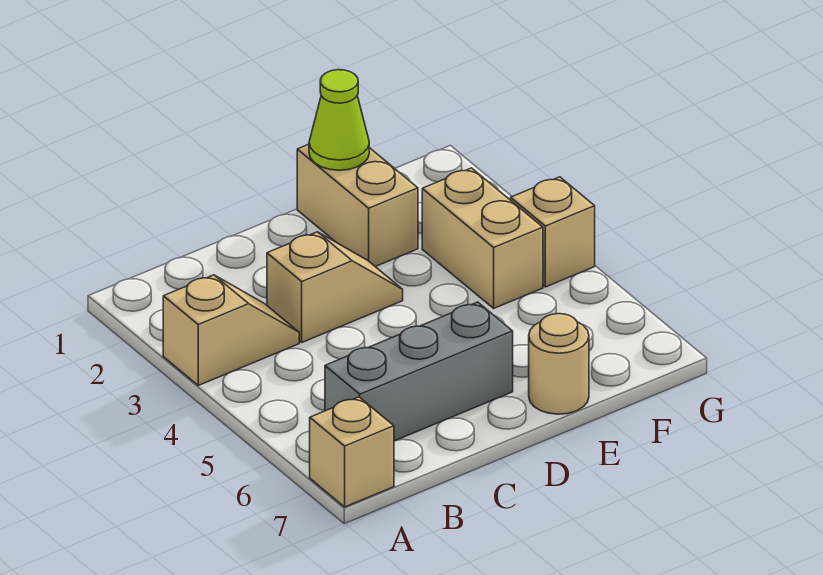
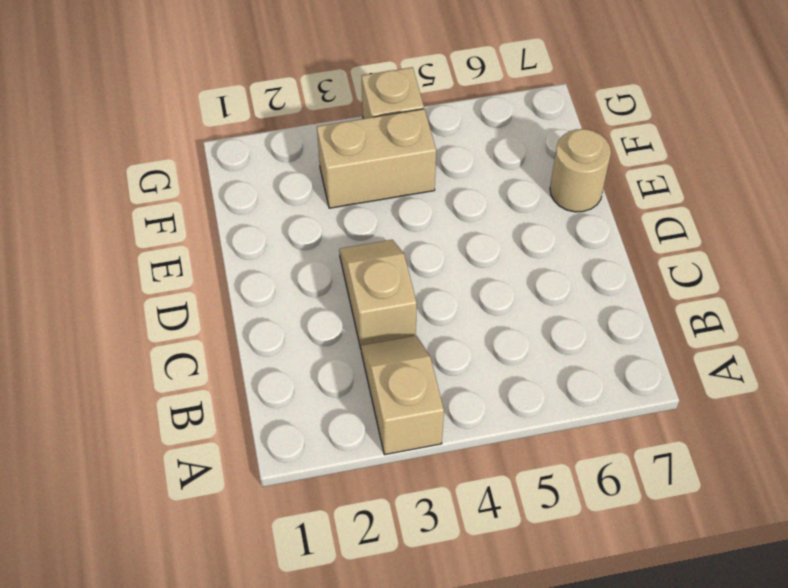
none -> tan 1x1 brick [310,397,394,507]
none -> grey 1x3 brick [325,302,513,441]

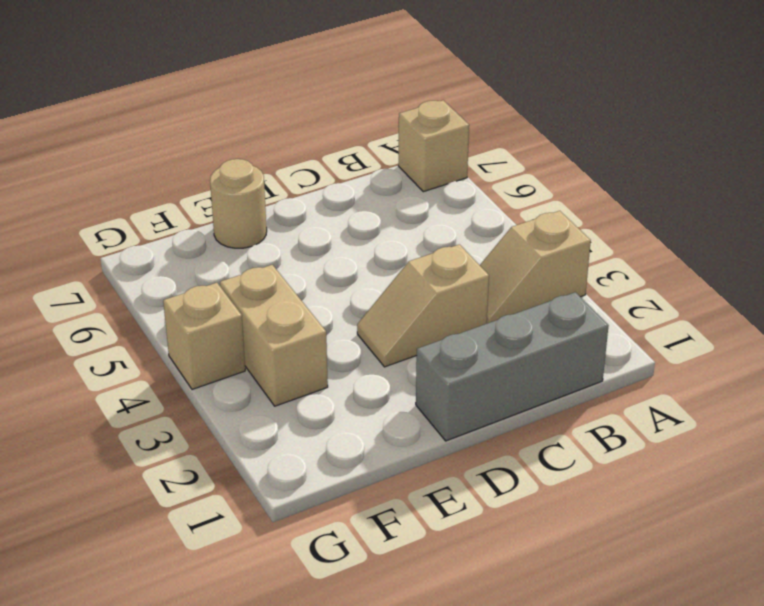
grey 1x3 brick [416,292,609,441] -> grey 1x3 brick moved to [325,302,513,441]
none -> tan 1x2 brick [297,144,418,267]
none -> lime 1x1 cone [309,70,369,170]

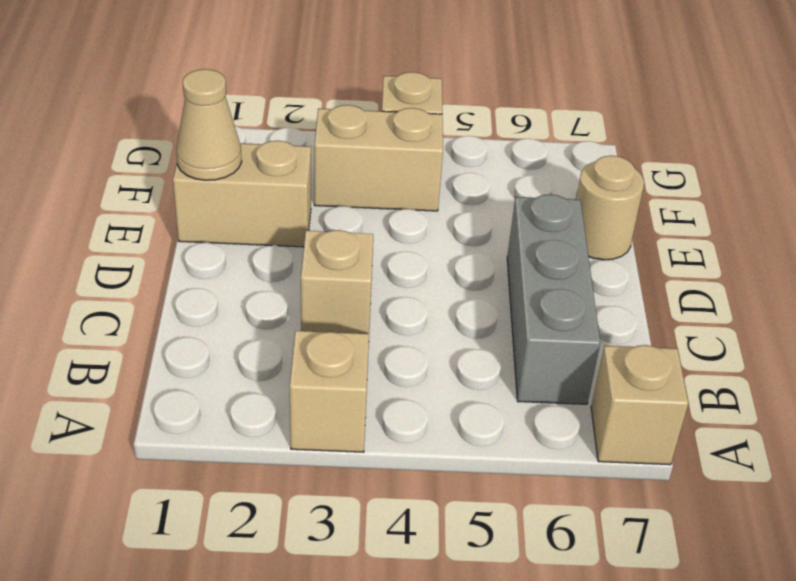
tan 1x1 cone [176,69,242,180] -> lime 1x1 cone [309,70,369,170]

